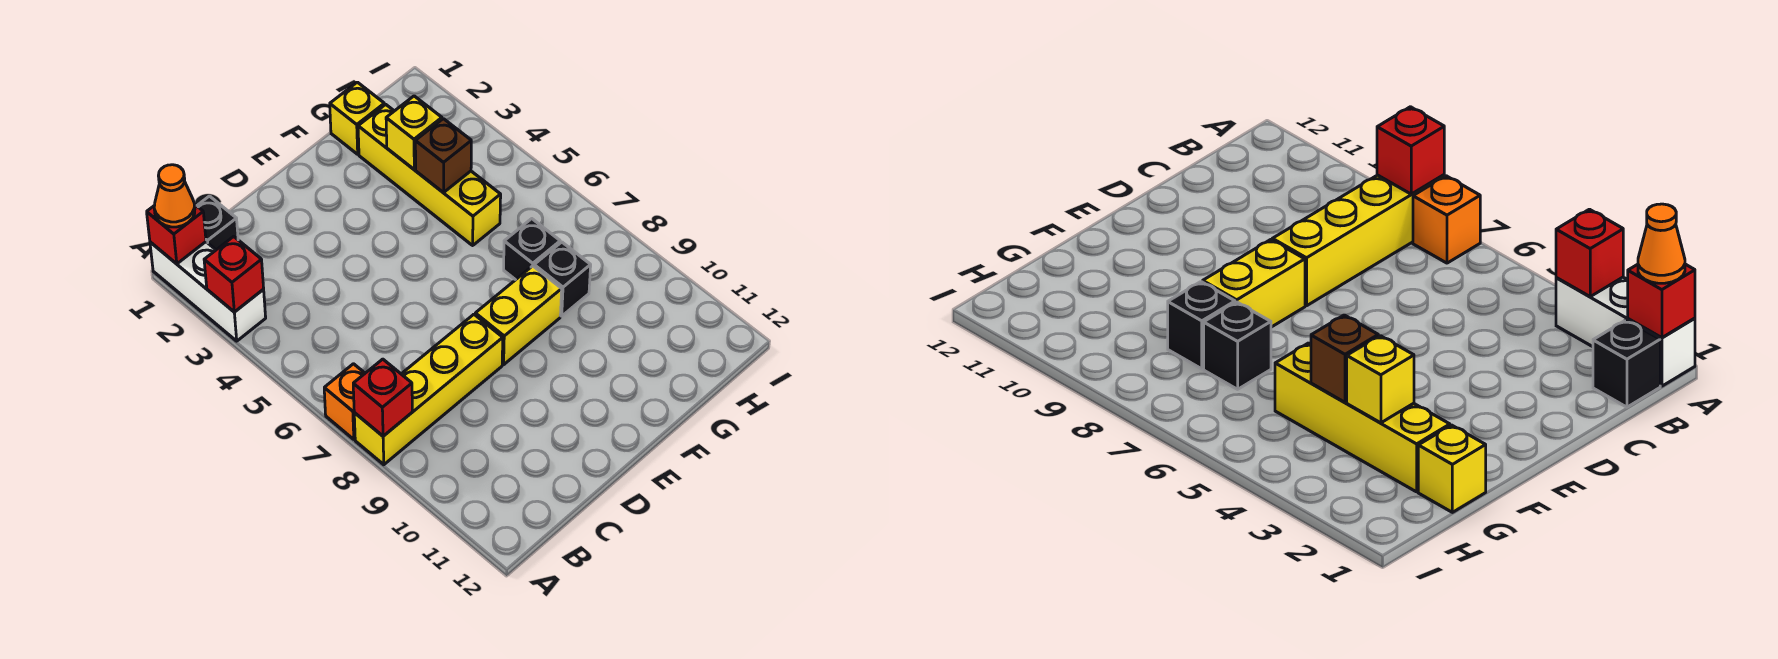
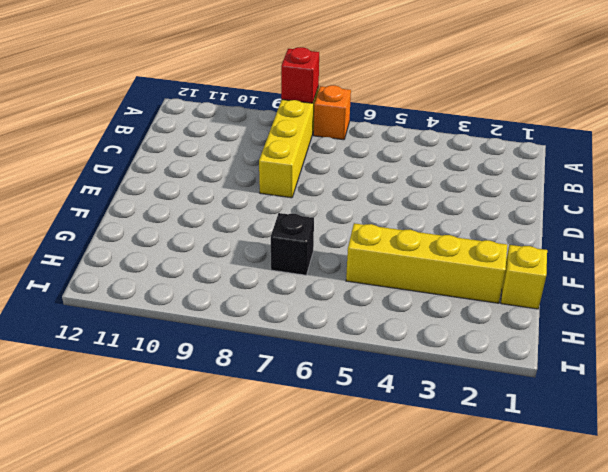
none -> white 1x3 brick [150,242,266,341]
none -> black 1x1 brick [197,196,238,250]
none -> yellow 1x2 brick [475,266,562,365]

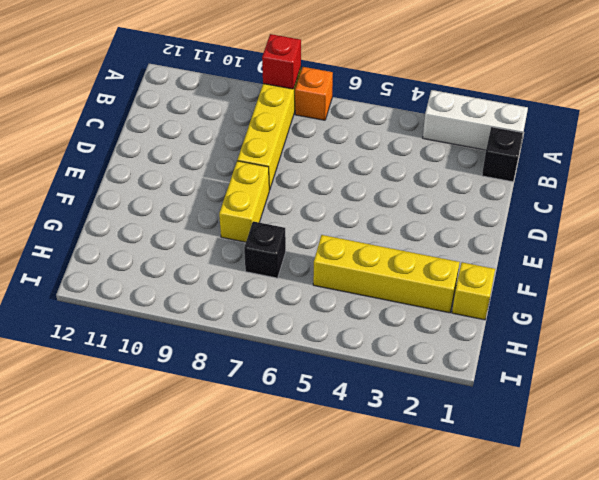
none -> black 1x1 brick [534,242,591,316]
none -> red 1x1 brick [147,204,206,264]
none -> red 1x1 brick [204,236,264,312]

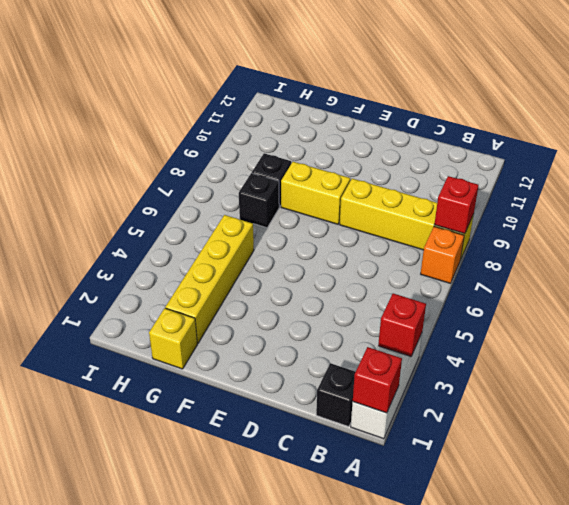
none -> yellow 1x1 brick [386,96,442,169]
none -> brown 1x1 brick [415,119,471,193]
none -> orange 1x1 cone [154,165,195,227]

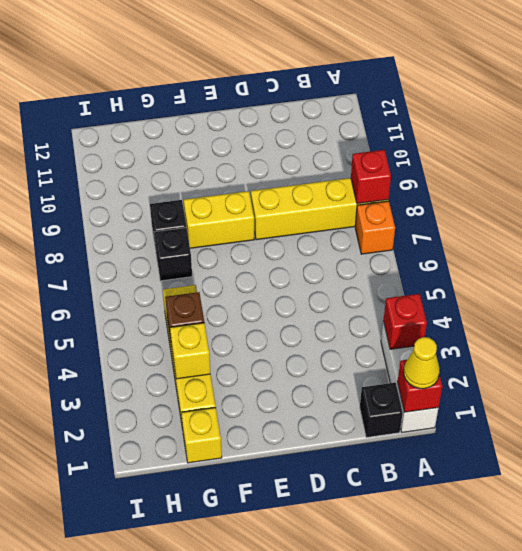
yellow 1x1 cone [404,337,440,389] -> orange 1x1 cone [154,165,195,227]

